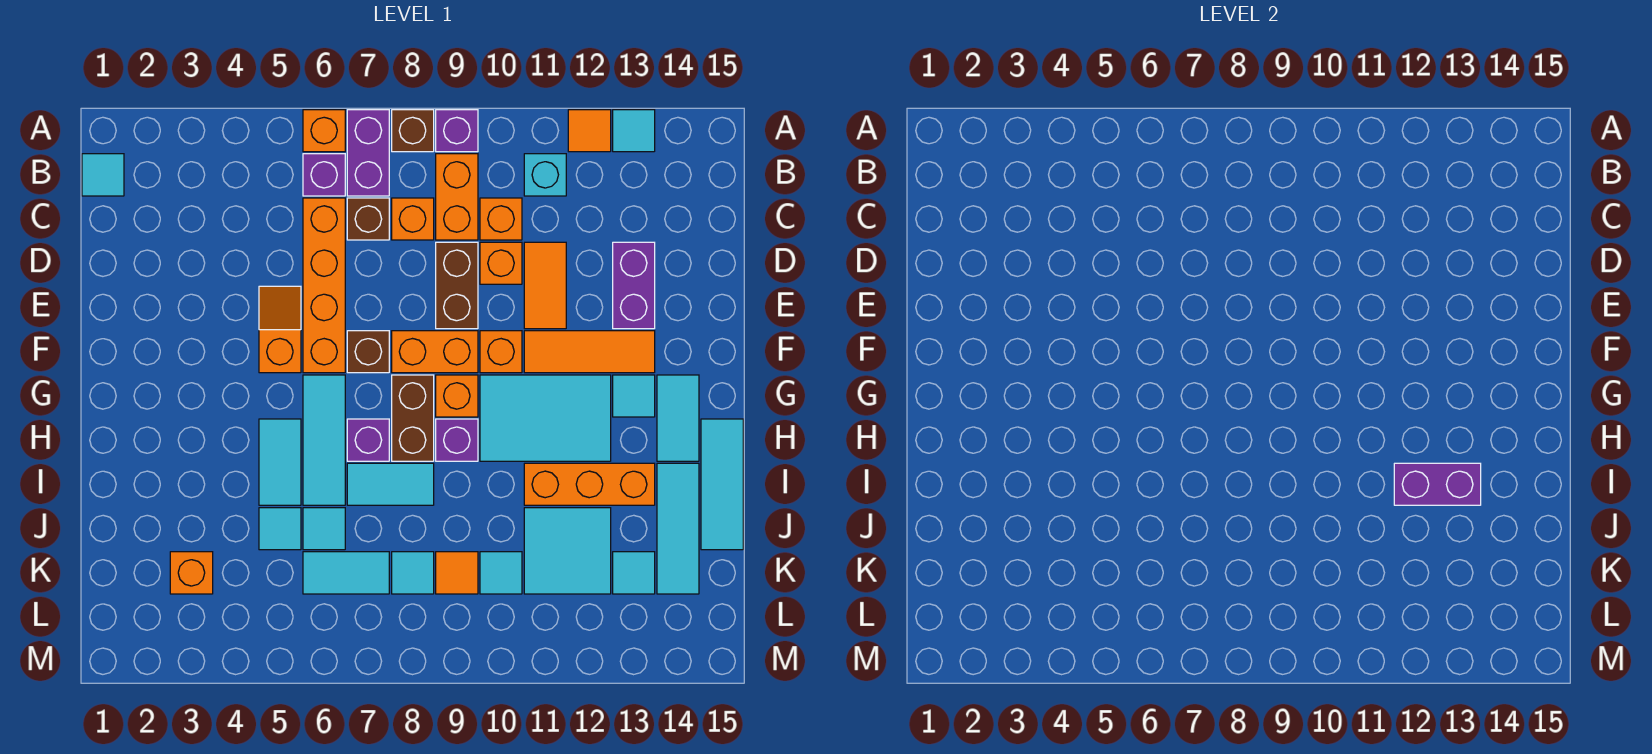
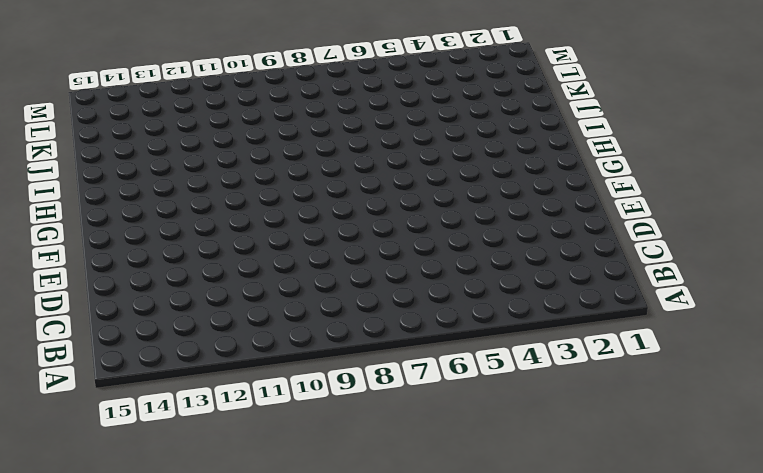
none -> orange 1x1 brick [303,110,345,152]
none -> purple 1x2 brick [347,110,389,196]
none -> brown 1x1 brick [392,110,434,152]
none -> purple 1x1 brick [436,110,478,152]

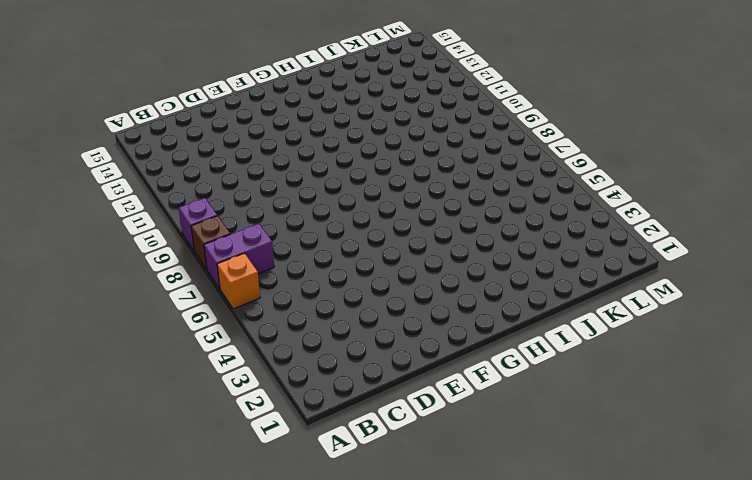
none -> orange 1x1 tile [568,110,611,152]
none -> cyan 1x1 tile [613,110,655,152]
none -> cyan 1x1 tile [82,154,124,196]
none -> purple 1x1 brick [303,154,345,196]

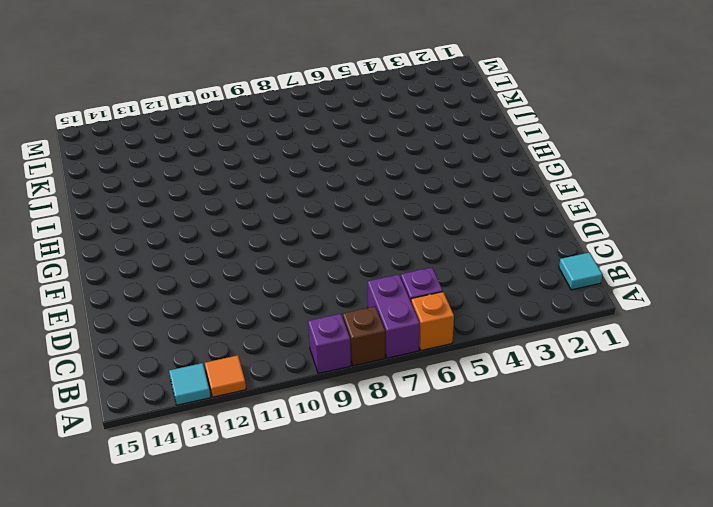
none -> orange 1x2 brick [436,154,478,240]
none -> cyan 1x1 brick [524,154,566,196]
none -> orange 1x4 brick [303,198,345,373]
none -> brown 1x1 brick [347,198,389,240]

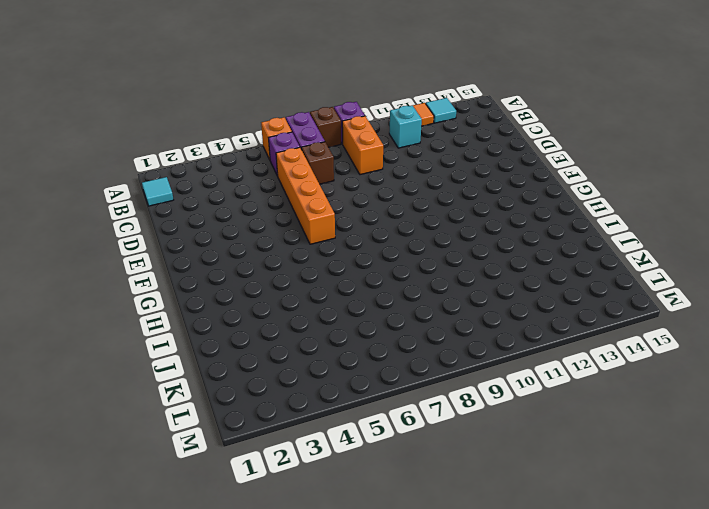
none -> orange 1x1 brick [392,198,434,240]
none -> orange 1x1 brick [480,198,522,240]
none -> brown 1x2 brick [436,242,478,329]
none -> orange 1x1 brick [480,242,522,284]

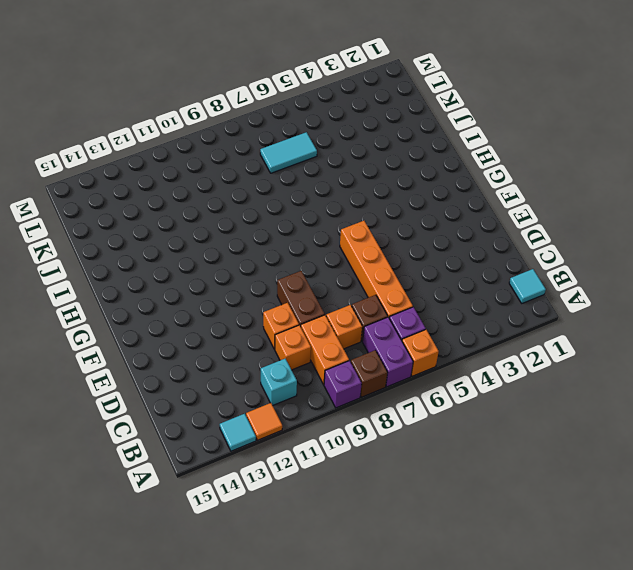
none -> orange 1x2 tile [524,242,566,329]
none -> purple 1x2 brick [613,242,655,329]
none -> orange 1x2 slope [259,286,301,373]
none -> brown 1x1 brick [347,331,389,373]

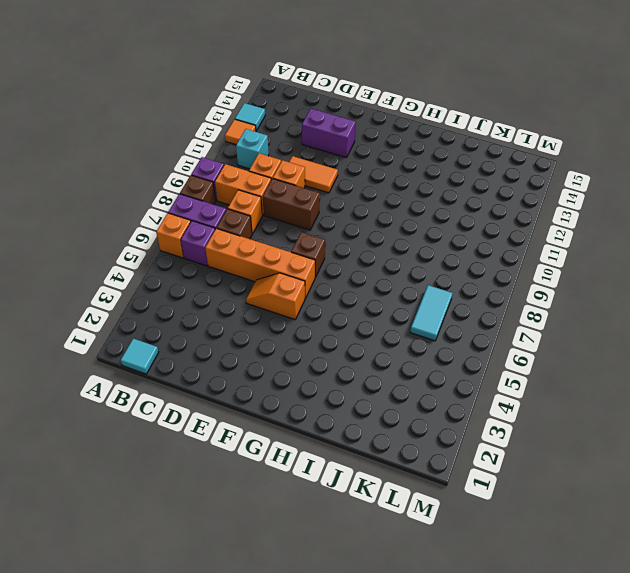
none -> orange 1x2 brick [392,331,478,373]
none -> orange 1x1 brick [480,331,522,373]
none -> orange 1x3 tile [524,331,655,373]
none -> cyan 1x3 tile [303,375,345,505]

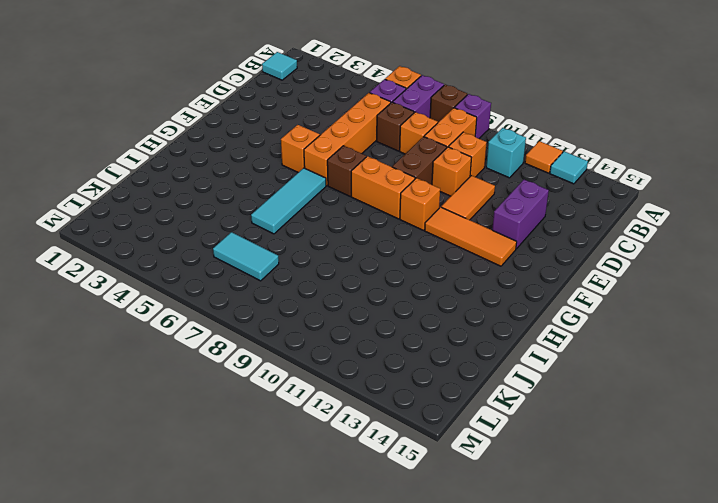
none -> brown 1x2 brick [392,375,434,461]
none -> orange 1x1 brick [436,375,478,417]
none -> cyan 2x3 tile [480,375,611,461]
none -> cyan 1x1 tile [613,375,655,417]

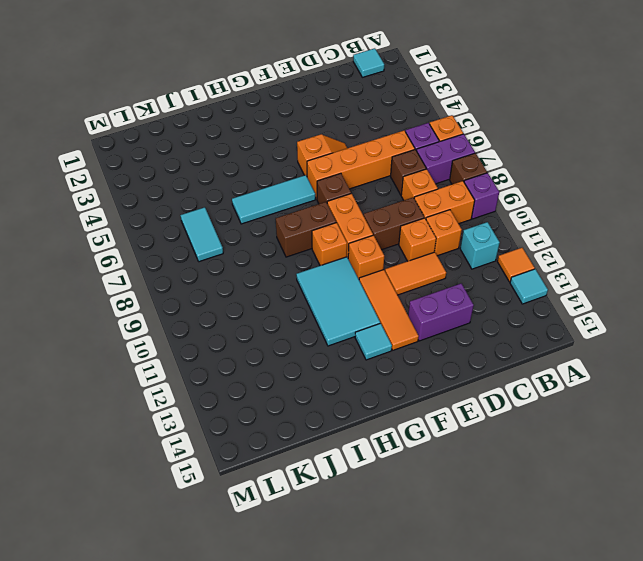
none -> cyan 1x2 tile [657,375,699,461]
none -> cyan 1x2 tile [259,419,301,505]
none -> purple 1x1 brick [347,419,389,461]
none -> purple 1x1 brick [436,419,478,461]

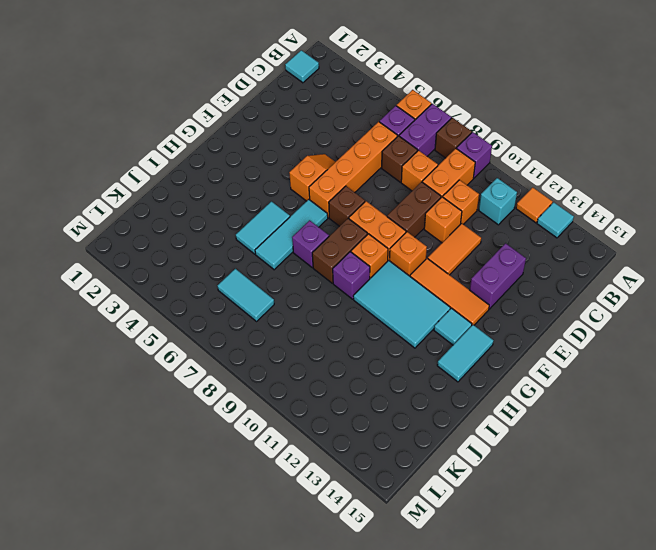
none -> cyan 1x3 tile [701,419,743,550]
none -> cyan 1x2 tile [347,463,434,505]
none -> orange 1x3 brick [524,463,655,505]
none -> cyan 1x3 tile [657,463,699,594]

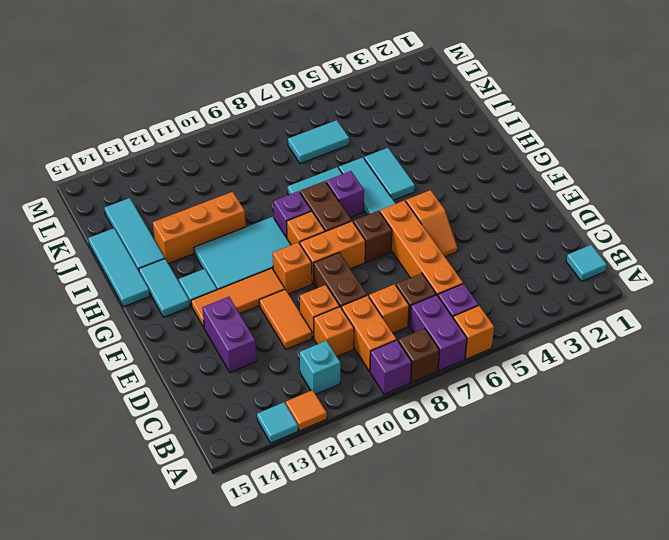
none -> cyan 1x1 tile [259,508,301,550]
none -> cyan 1x1 tile [303,508,345,550]
none -> cyan 2x2 tile [524,508,611,594]
none -> orange 1x1 brick [170,552,213,594]

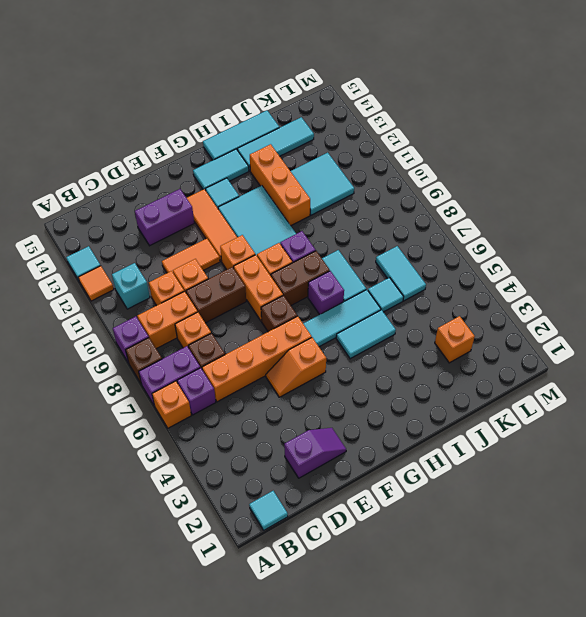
purple 1x2 slope [284,428,346,478] -> none
none -> cyan 1x1 tile [259,508,301,550]
none -> cyan 1x1 tile [392,552,434,594]
none -> orange 1x1 tile [436,552,478,594]
none -> cyan 1x1 tile [480,552,522,594]

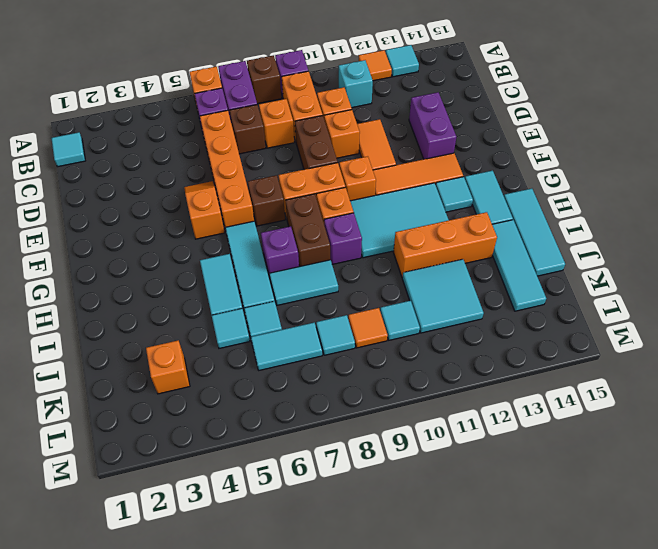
none -> cyan 1x1 tile [613,552,655,594]
none -> purple 1x2 brick [1394,463,1481,505]

